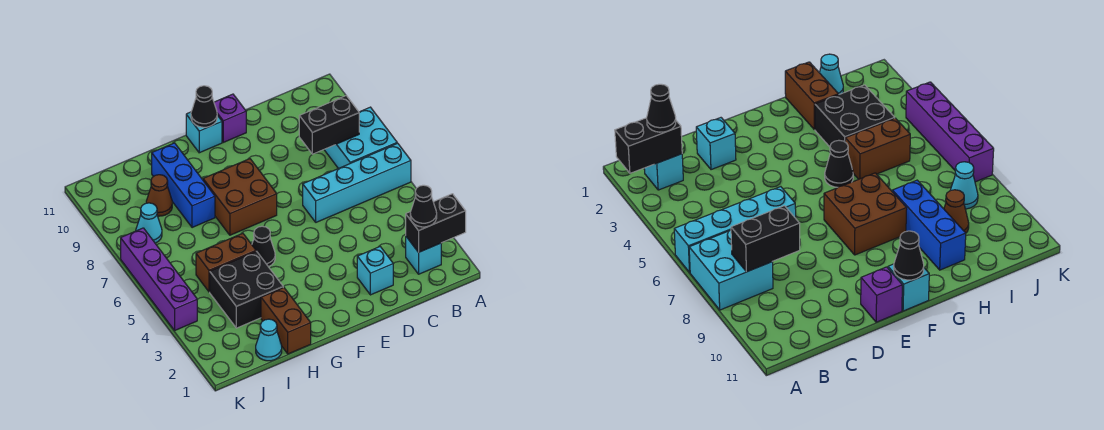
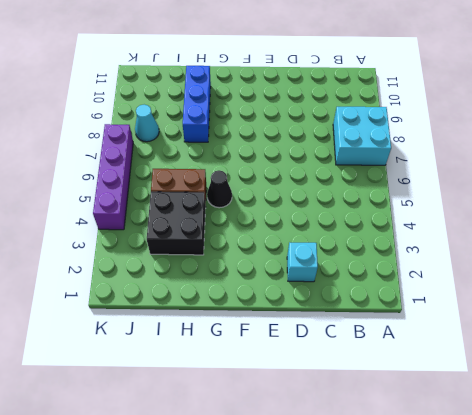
none -> cyan 1x4 brick [303,143,411,222]
none -> cyan 1x1 brick [406,237,441,274]
none -> purple 1x1 brick [214,94,246,142]

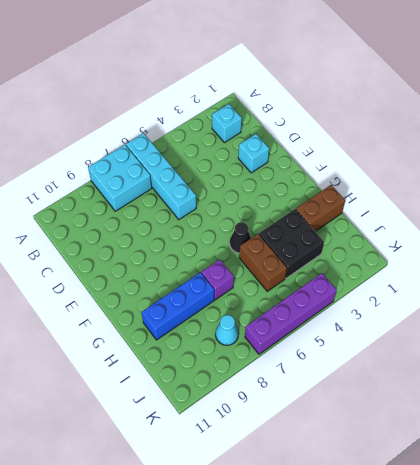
purple 1x1 brick [201,260,234,300] -> purple 1x1 brick moved to [214,94,246,142]
none -> brown 2x2 brick [203,159,277,235]
none -> cyan 1x1 brick [186,112,222,153]
none -> cyan 1x1 cone [256,319,282,361]

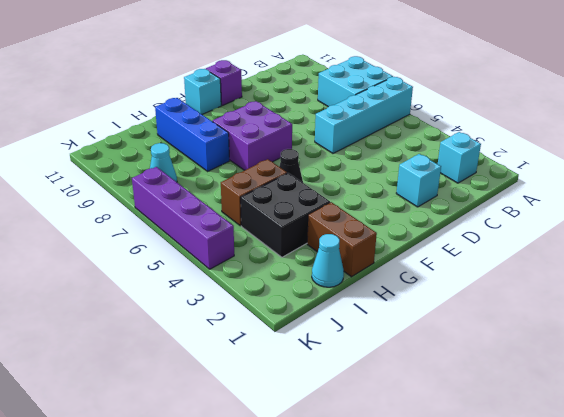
purple 2x2 brick [213,101,292,170] -> brown 2x2 brick [203,159,277,235]
none -> brown 1x1 cone [146,175,172,216]
none -> black 1x2 brick [406,194,466,252]
none -> black 1x2 brick [299,96,359,154]

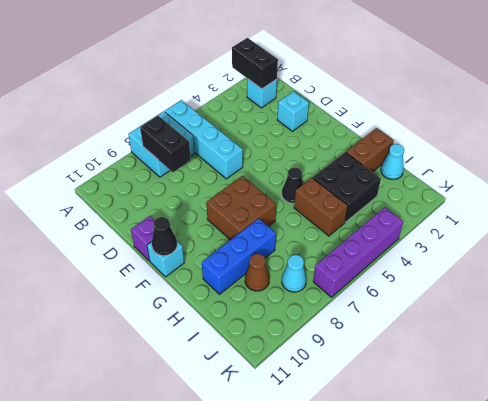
none -> black 1x1 cone [410,185,437,227]

